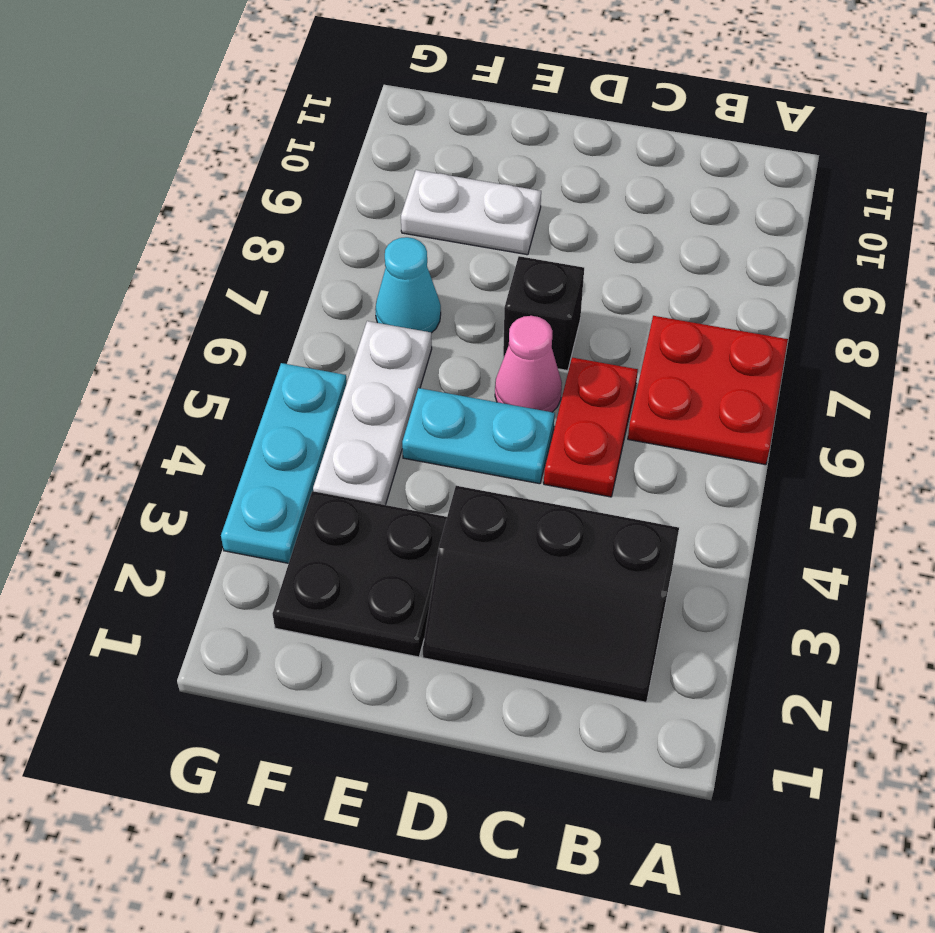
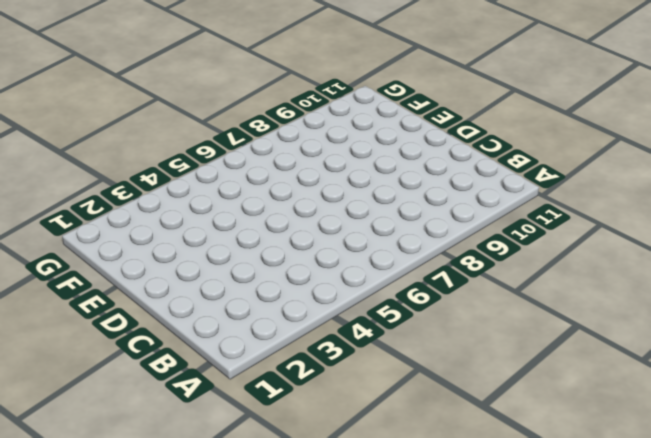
none -> red 2x2 plate [628,316,788,465]
none -> black 2x3 slope [423,486,679,702]

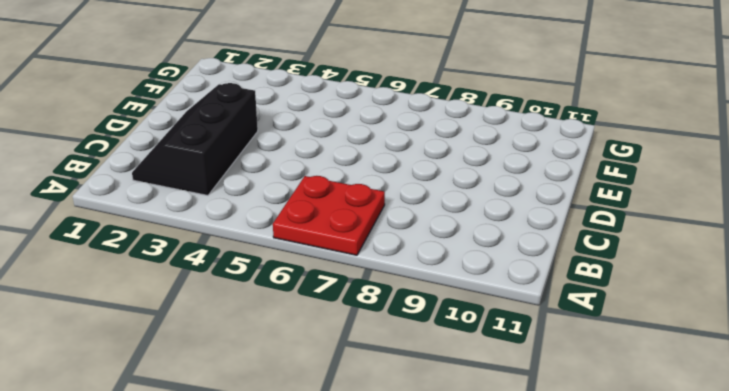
none -> red 1x2 plate [544,358,638,497]
none -> cyan 1x2 plate [402,388,555,484]

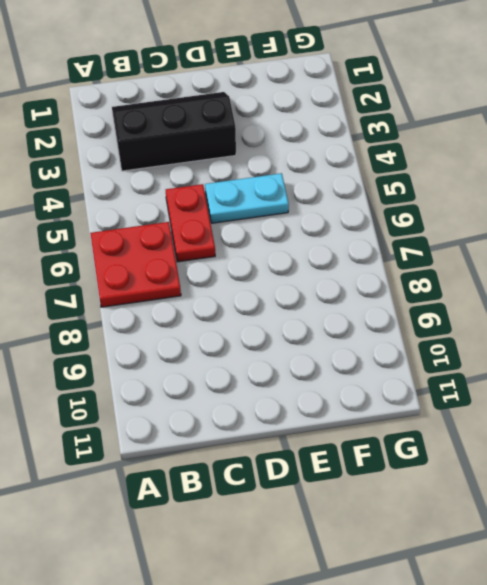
none -> pink 1x1 cone [495,316,562,412]
none -> black 1x1 brick [503,256,584,371]

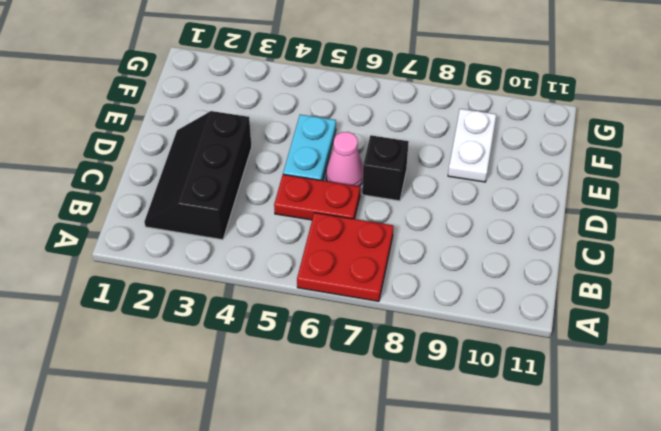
none -> black 2x2 plate [273,491,447,657]
none -> white 1x3 plate [313,321,432,505]

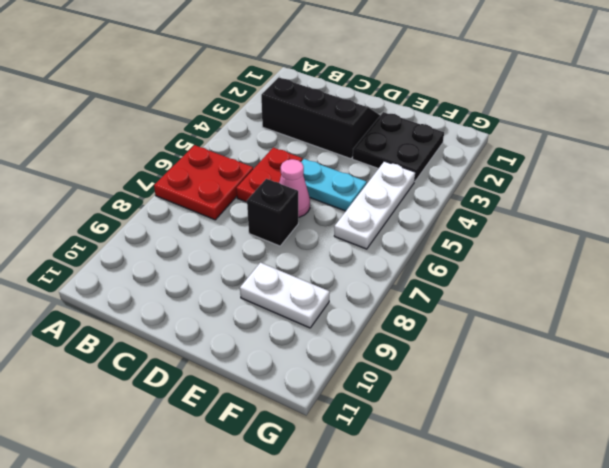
none -> cyan 1x1 cone [375,237,441,333]
none -> cyan 1x3 plate [221,363,347,563]

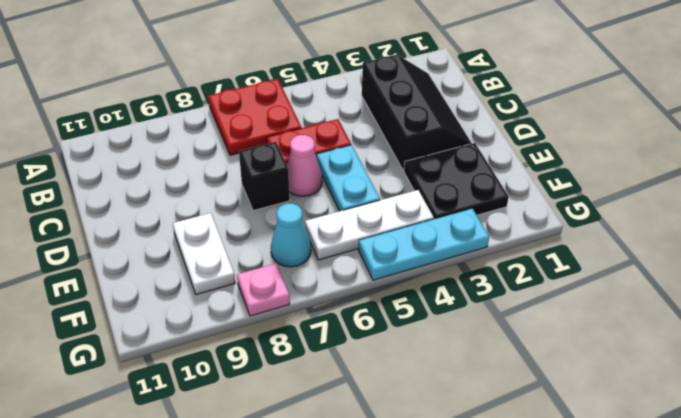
pink 1x1 plate [237,264,290,316] -> none

